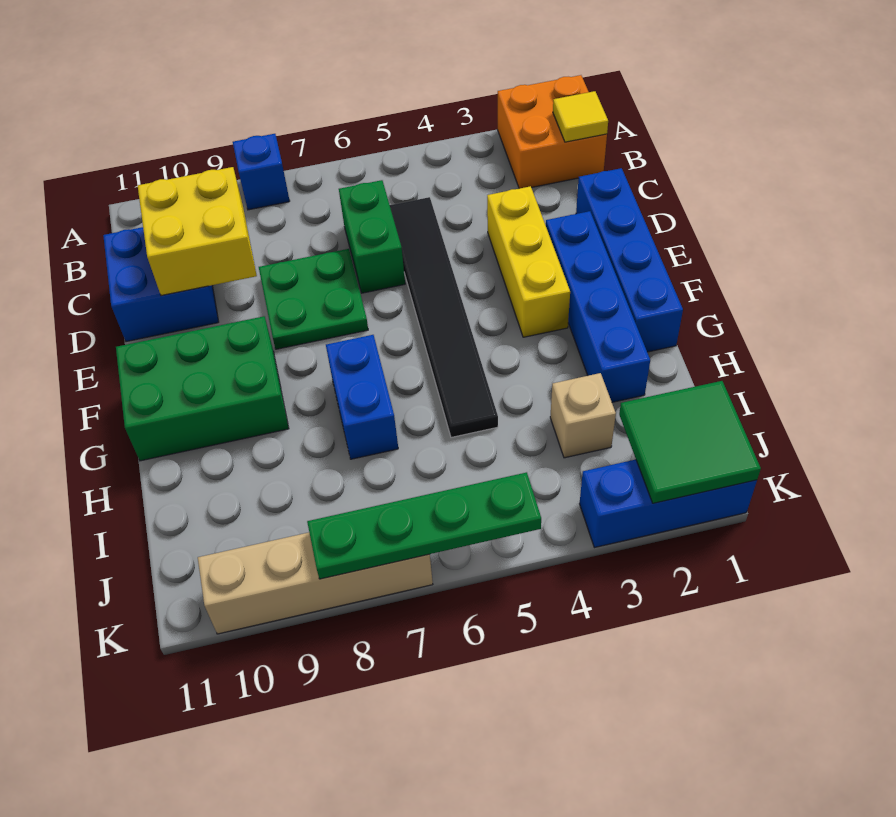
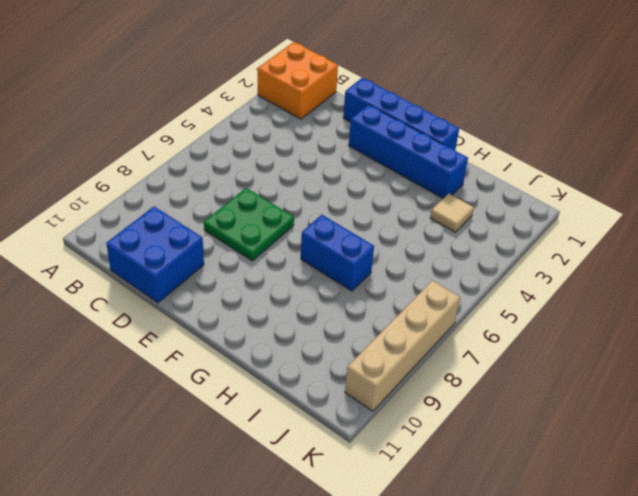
tan 1x1 tile [430,193,474,232] -> tan 1x1 brick [550,373,616,458]
none -> blue 1x1 brick [233,134,290,210]
none -> black 1x6 tile [390,197,498,437]
none -> green 1x2 brick [339,180,405,293]

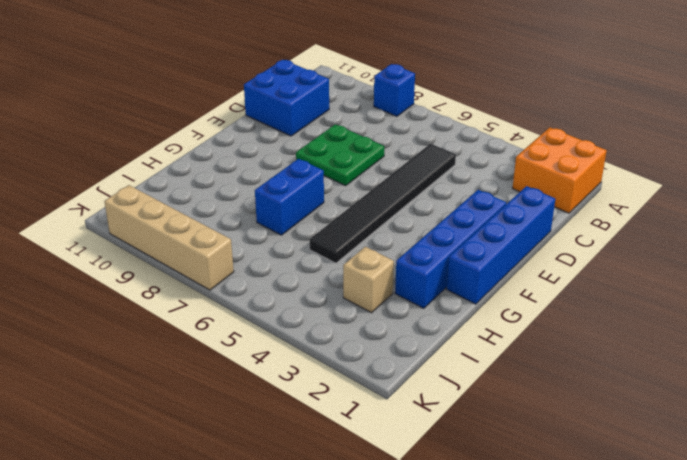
none -> green 1x2 brick [339,180,405,293]
none -> yellow 1x3 brick [487,186,570,337]
none -> green 2x3 brick [116,316,289,461]

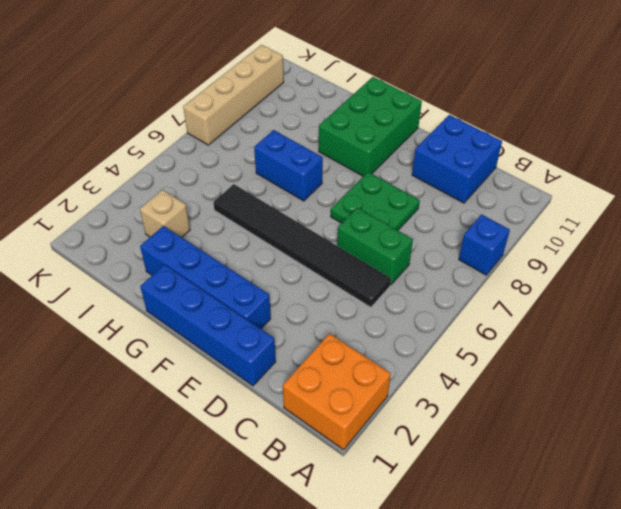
none -> yellow 1x3 brick [487,186,570,337]
none -> blue 1x3 brick [580,460,757,548]
none -> yellow 1x1 tile [553,91,608,142]

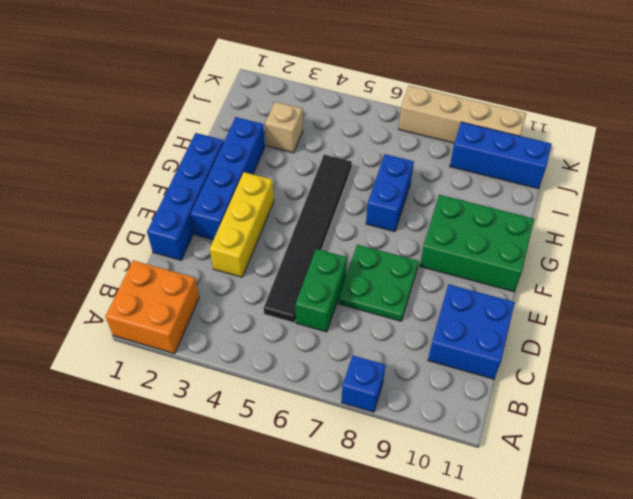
blue 1x3 brick [450,122,552,189] -> blue 1x3 brick moved to [580,460,757,548]
none -> yellow 1x1 tile [553,91,608,142]
none -> yellow 2x2 brick [138,167,257,296]
none -> green 2x2 tile [619,381,761,503]

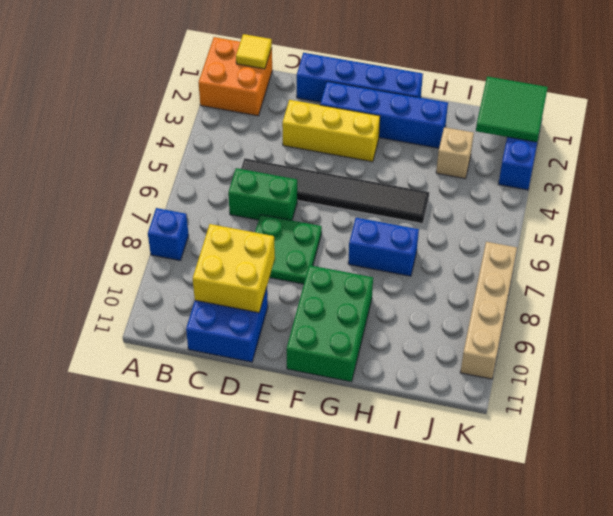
none -> green 1x4 plate [307,472,541,579]

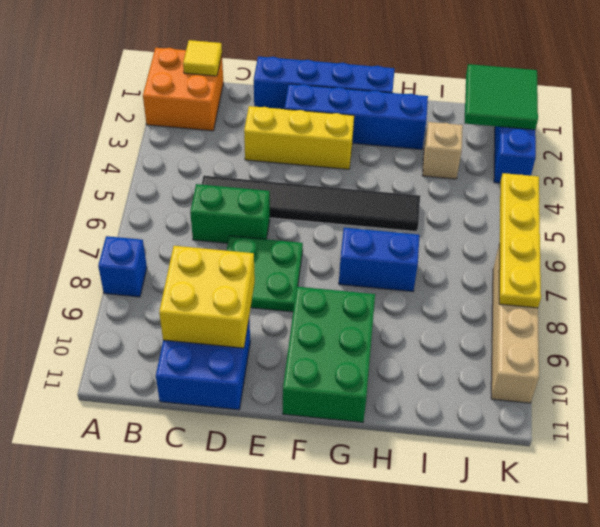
yellow 1x4 plate [499,173,541,308] -> green 1x4 plate [307,472,541,579]

